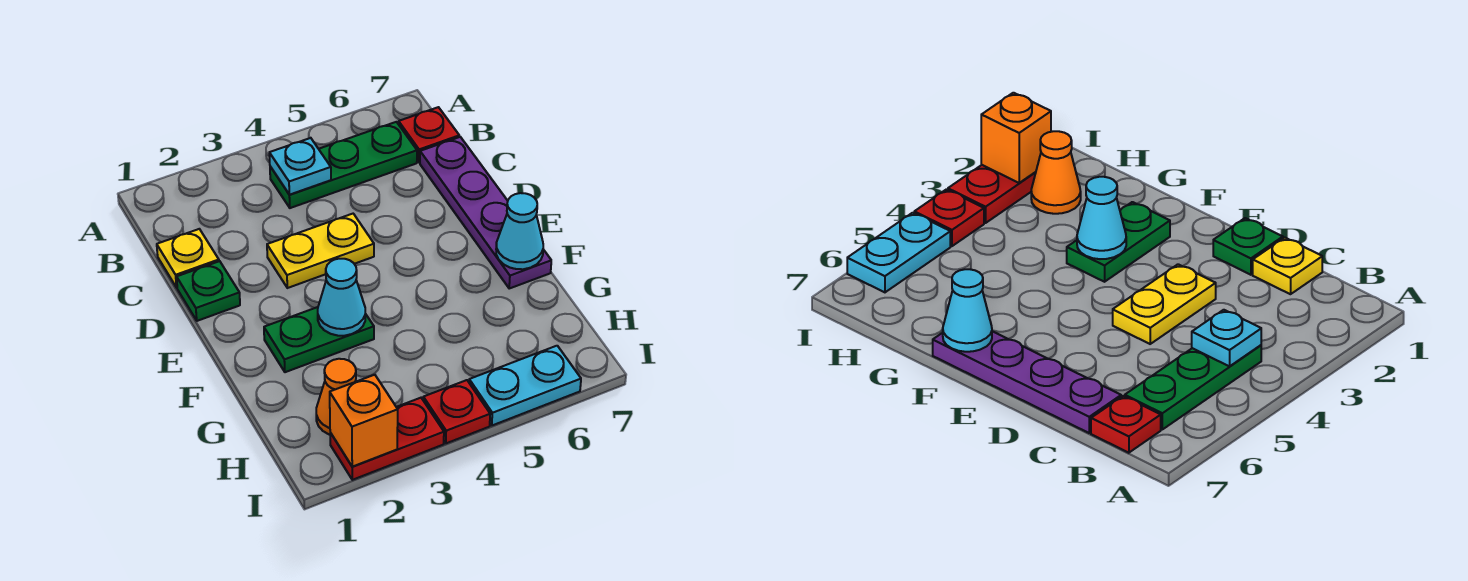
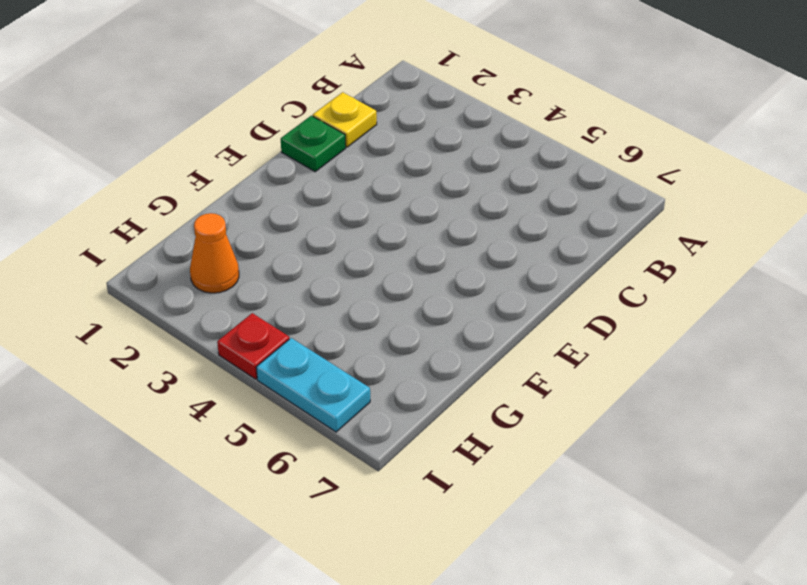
none -> green 1x3 plate [270,122,417,208]
none -> red 1x1 plate [399,107,459,162]
none -> purple 1x4 plate [420,137,551,288]

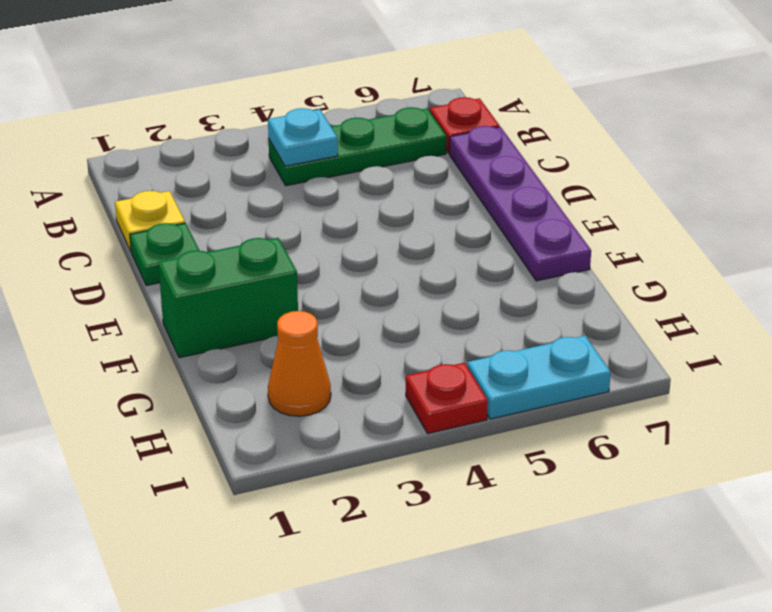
green 1x2 brick [158,238,298,358] -> green 1x2 plate [264,307,374,372]
none -> yellow 1x2 plate [267,214,374,288]
none -> red 1x2 plate [330,398,444,480]
none -> cyan 1x1 cone [318,259,365,336]

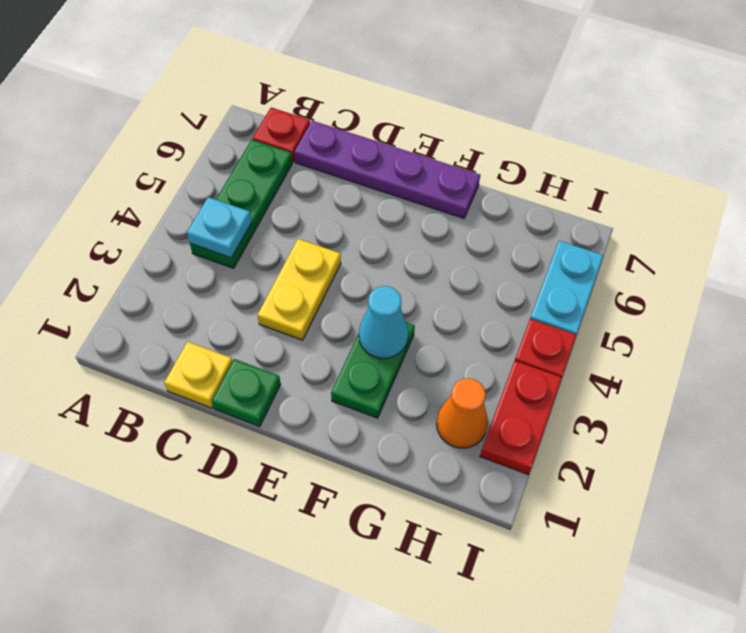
none -> cyan 1x1 cone [496,193,543,269]
none -> orange 1x1 brick [330,375,398,467]

